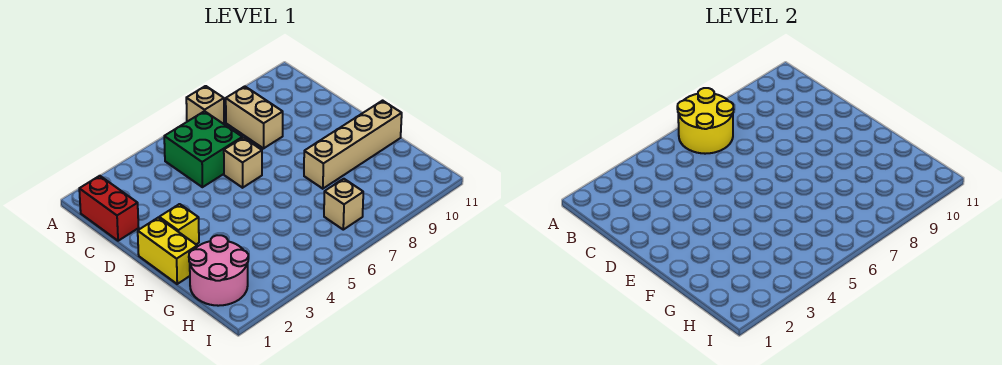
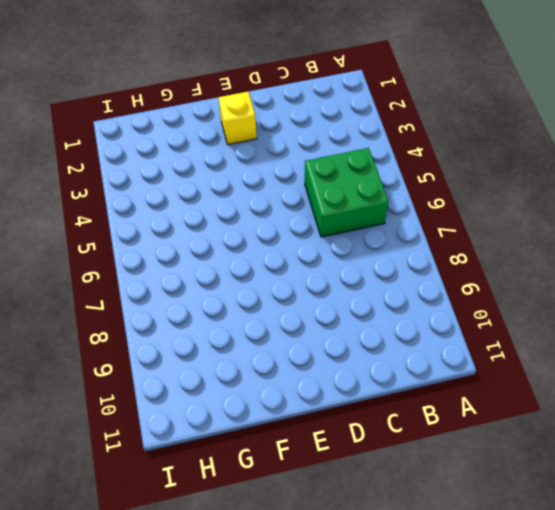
none -> tan 1x1 brick [186,86,224,124]
none -> red 1x2 brick [79,176,139,241]

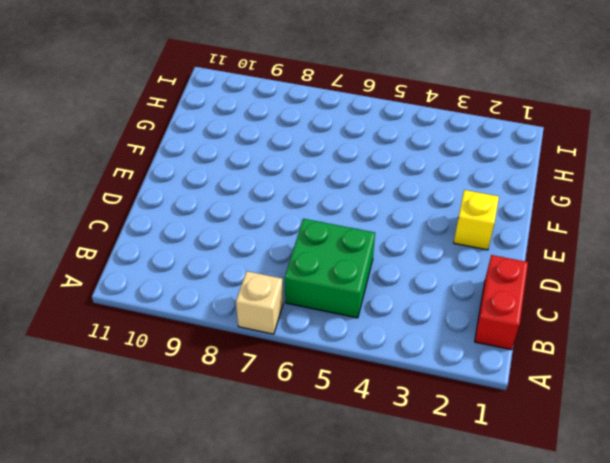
none -> tan 1x2 brick [226,86,283,148]
none -> tan 1x1 brick [224,138,262,188]

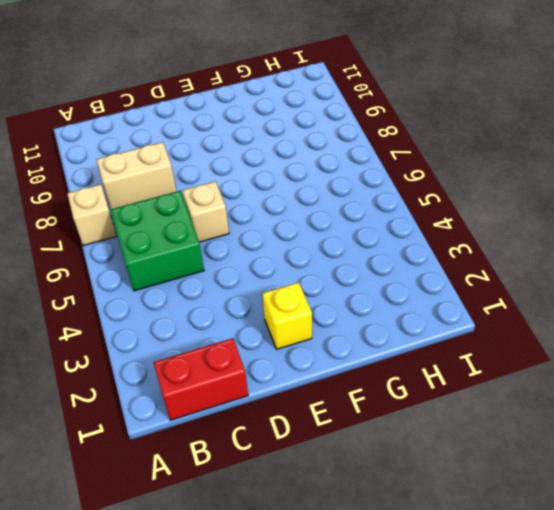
none -> yellow 1x2 brick [138,218,197,284]
none -> tan 1x4 brick [304,101,402,189]

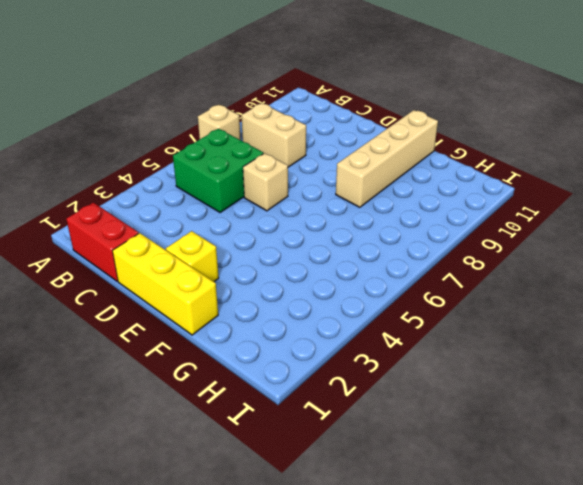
yellow 1x3 brick [113,233,218,335] -> yellow 1x2 brick [138,218,197,284]
none -> pink 2x2 round brick [189,235,248,306]
none -> tan 1x1 brick [324,179,363,230]

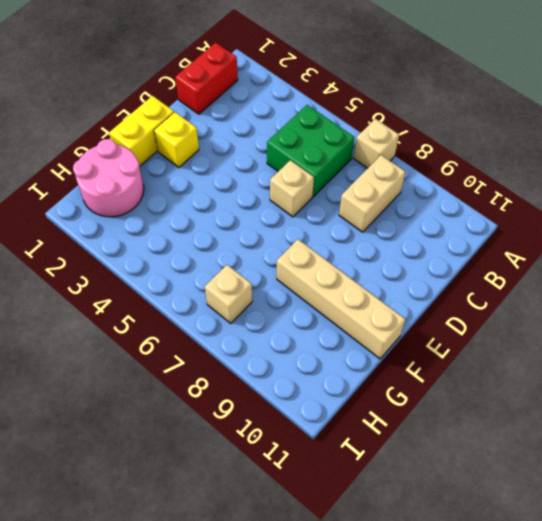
none -> yellow 2x2 round brick [677,88,733,154]

